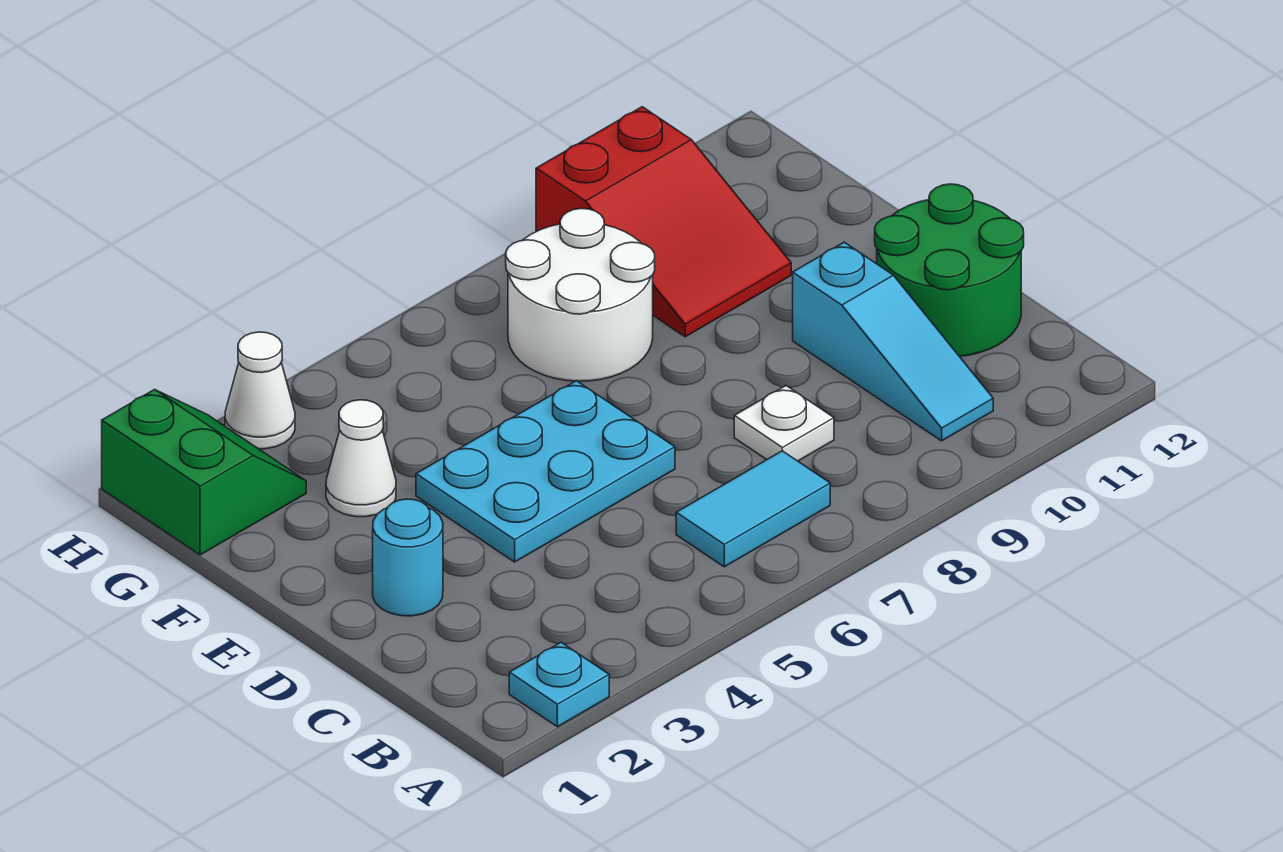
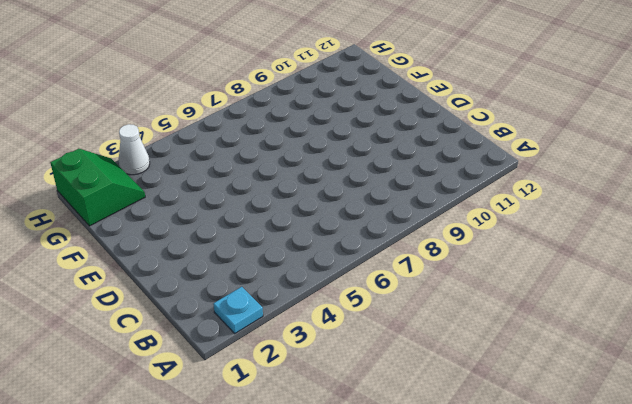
none -> cyan 1x2 tile [676,451,830,567]
none -> cyan 1x3 slope [793,242,993,441]
none -> white 1x1 plate [734,386,834,461]

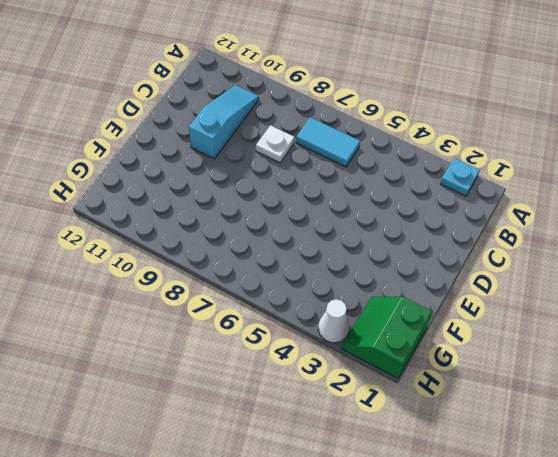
none -> green 2x2 round brick [875,184,1024,356]
none -> cyan 1x1 round brick [373,499,443,616]
none -> cyan 2x3 plate [416,381,675,562]

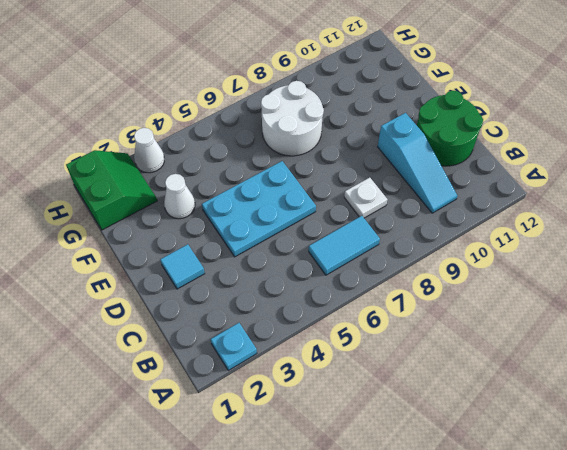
cyan 1x1 tile [160,244,205,289] -> cyan 1x1 round brick [373,499,443,616]
none -> red 2x3 slope [536,107,791,337]

